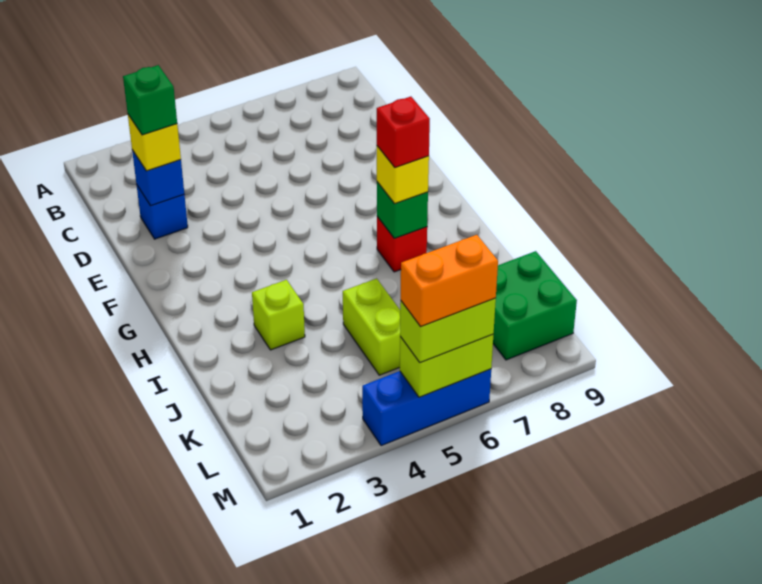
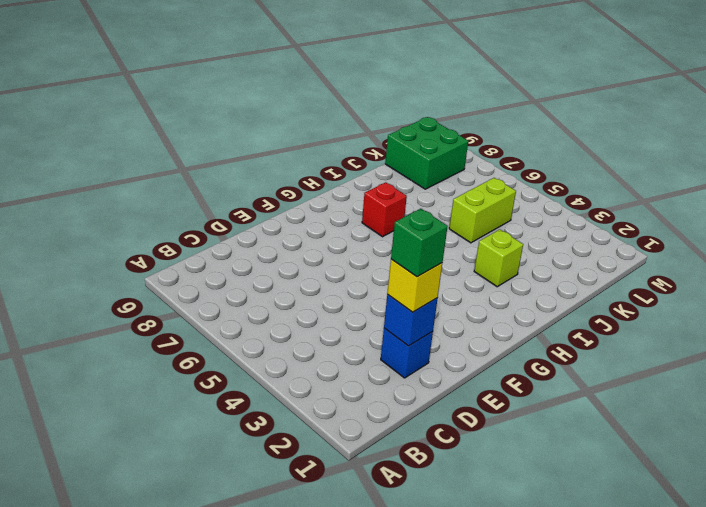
none -> blue 1x3 brick [362,369,491,446]
none -> green 1x1 brick [377,182,428,238]
none -> lime 1x2 brick [400,335,493,397]

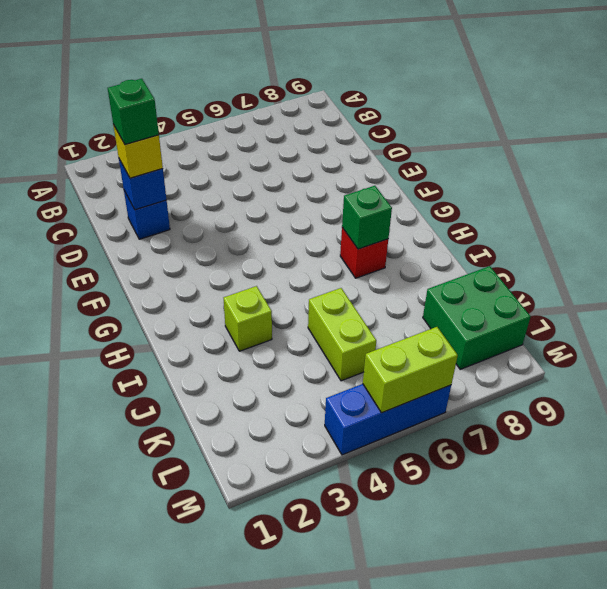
none -> yellow 1x1 brick [377,146,429,204]
none -> lime 1x2 brick [400,298,496,363]
none -> red 1x1 brick [377,97,430,168]

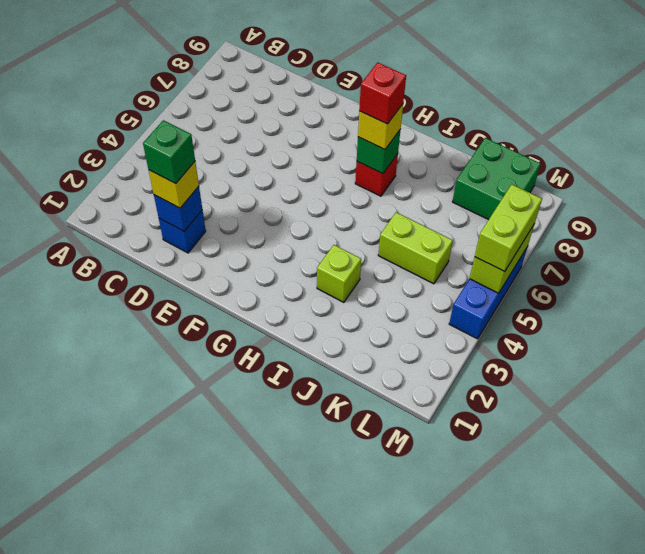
none -> orange 1x2 brick [401,235,498,327]

